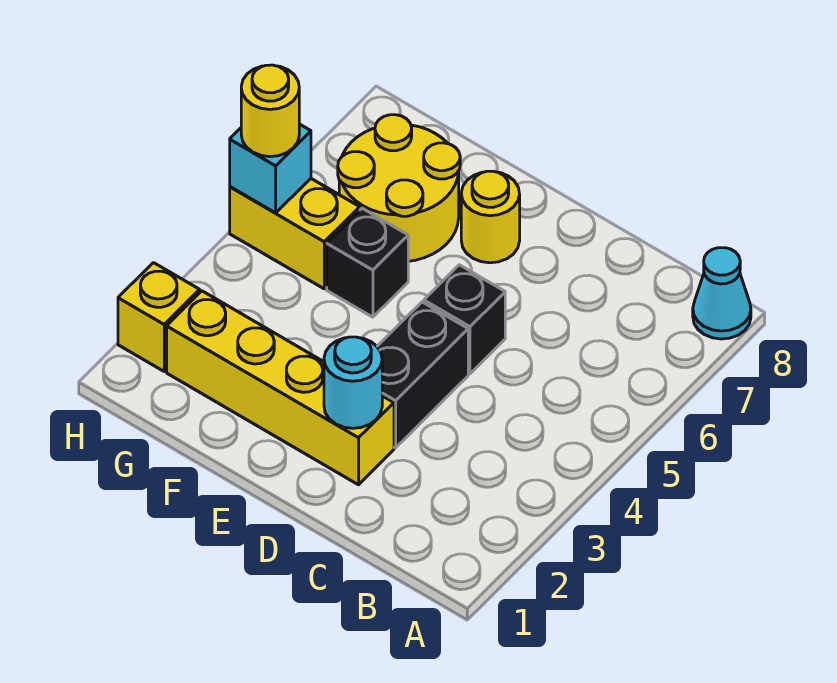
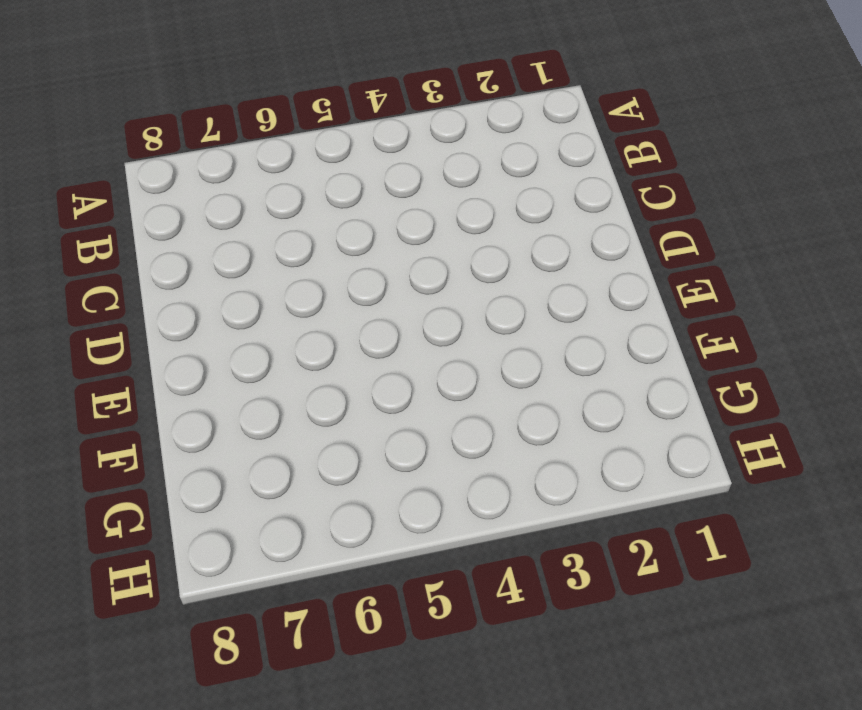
none -> cyan 1x1 cone [693,248,751,339]
none -> yellow 1x4 brick [167,291,394,485]
none -> black 1x2 brick [377,302,468,448]

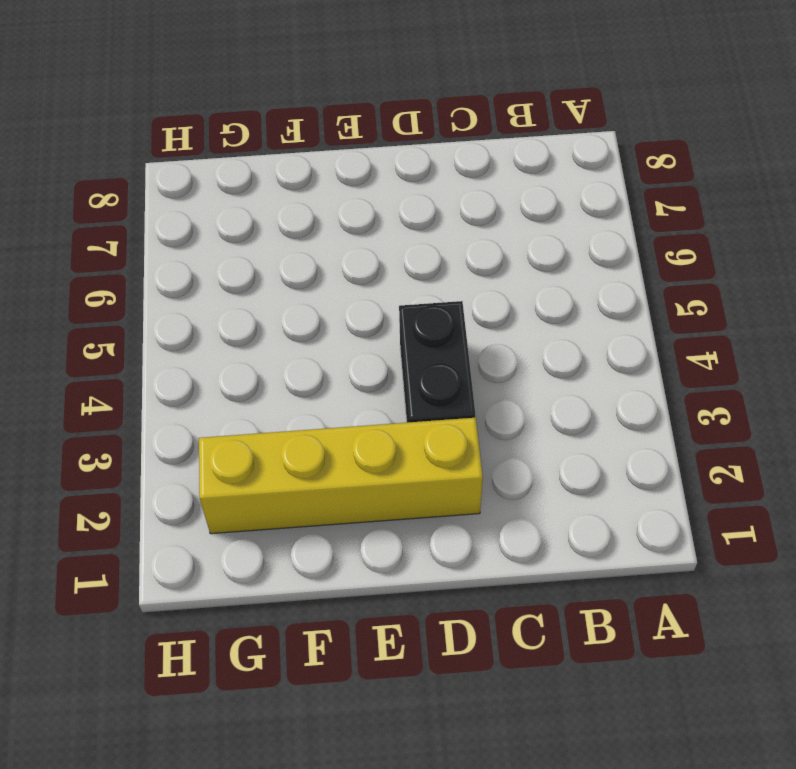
none -> cyan 1x1 cone [693,248,751,339]
none -> black 1x1 brick [424,265,505,374]
none -> yellow 1x1 round brick [461,171,520,263]

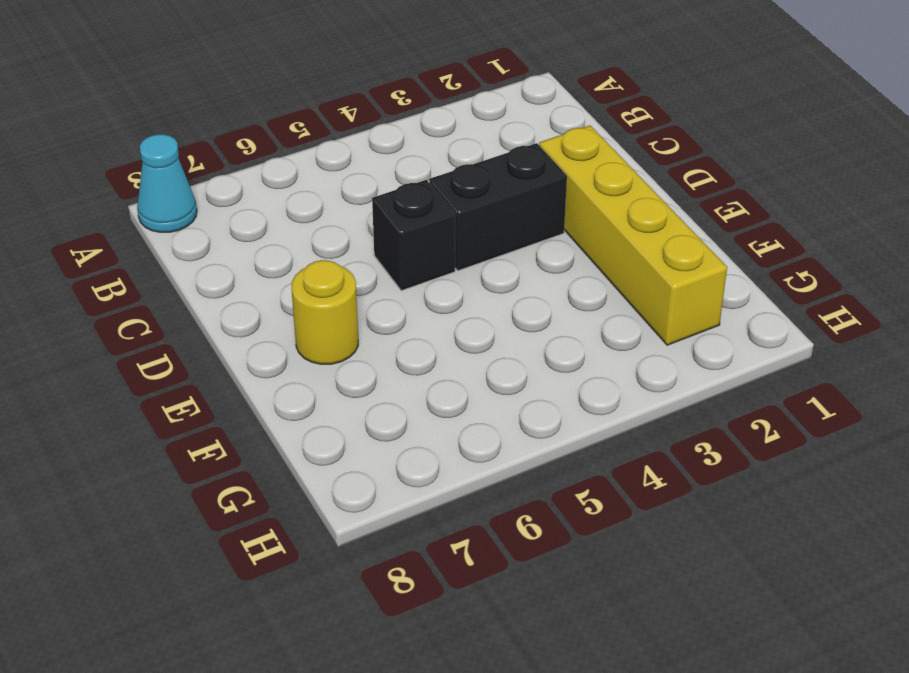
none -> black 1x1 brick [327,208,408,317]
none -> yellow 2x2 round brick [338,115,460,261]
none -> yellow 1x2 brick [230,179,360,289]

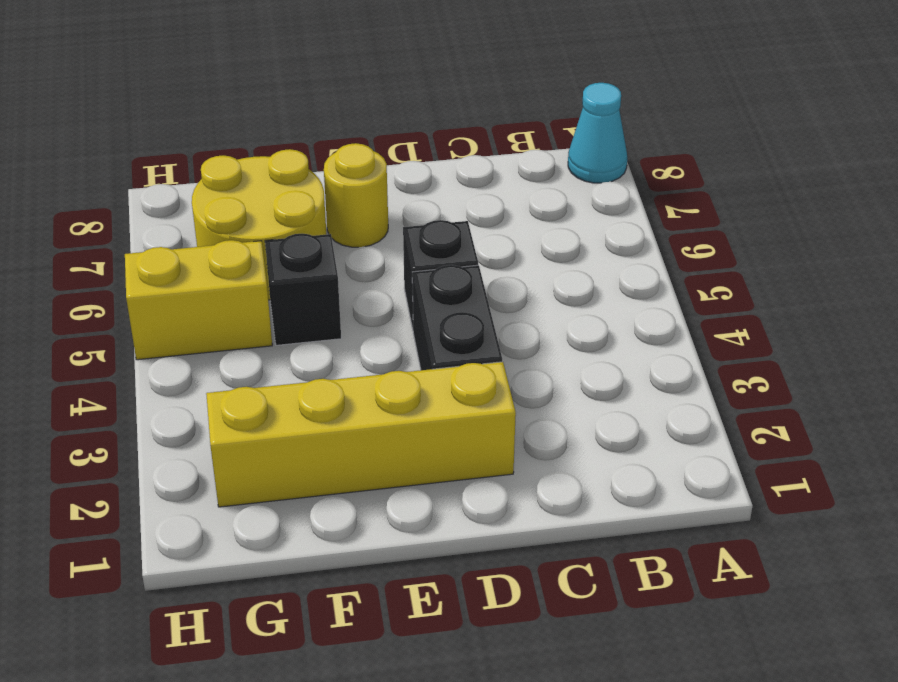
none -> yellow 1x1 brick [118,263,200,371]
none -> cyan 1x1 round brick [324,337,382,428]
none -> cyan 1x1 brick [230,124,311,213]

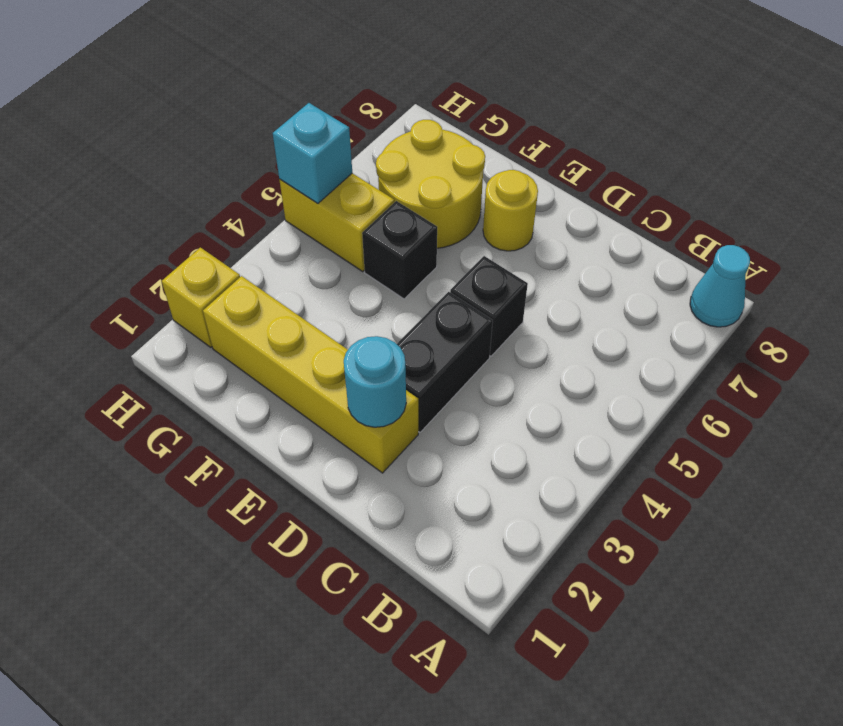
none -> yellow 1x1 round brick [241,65,299,157]

